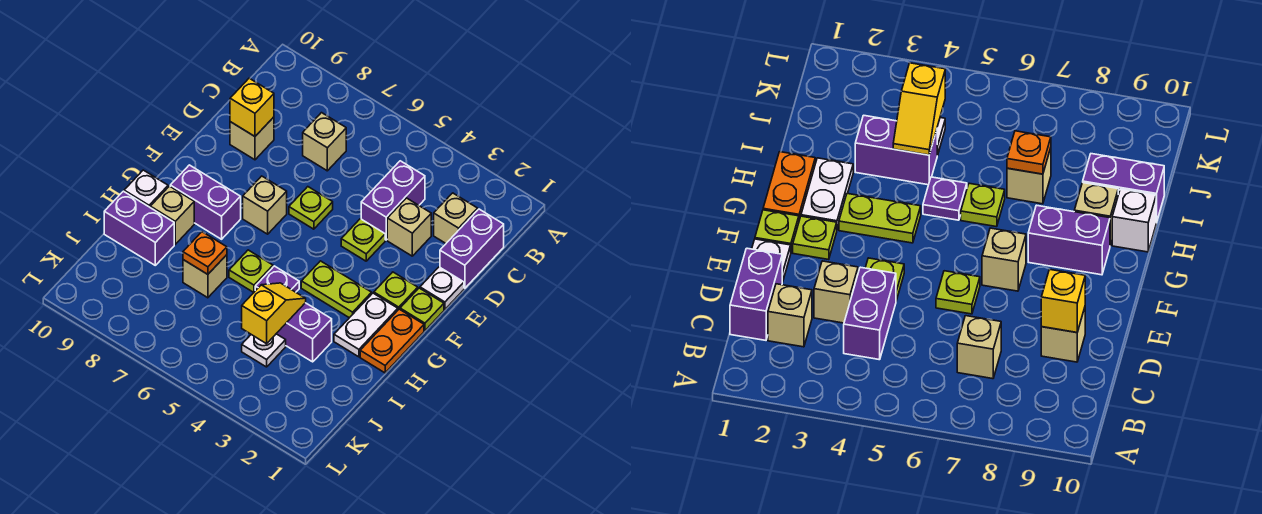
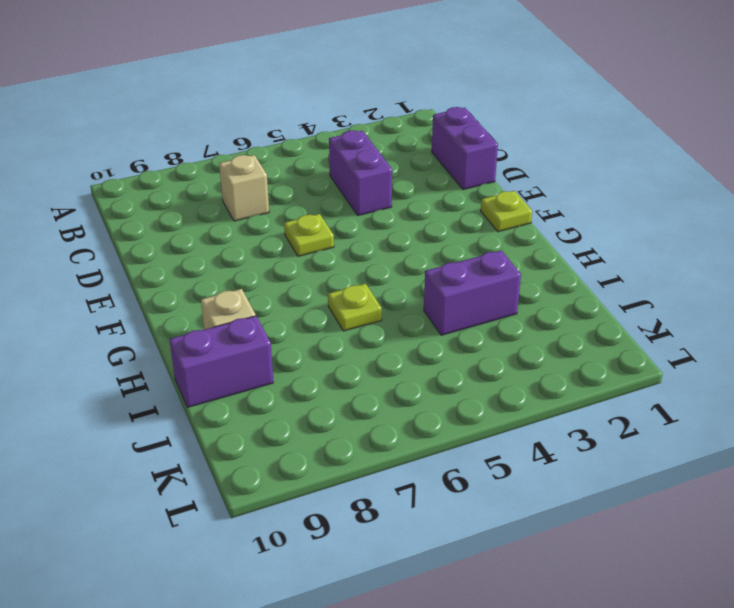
none -> tan 1x1 brick [434,193,478,243]
none -> tan 1x1 brick [387,198,431,256]
none -> tan 1x1 brick [230,117,274,160]

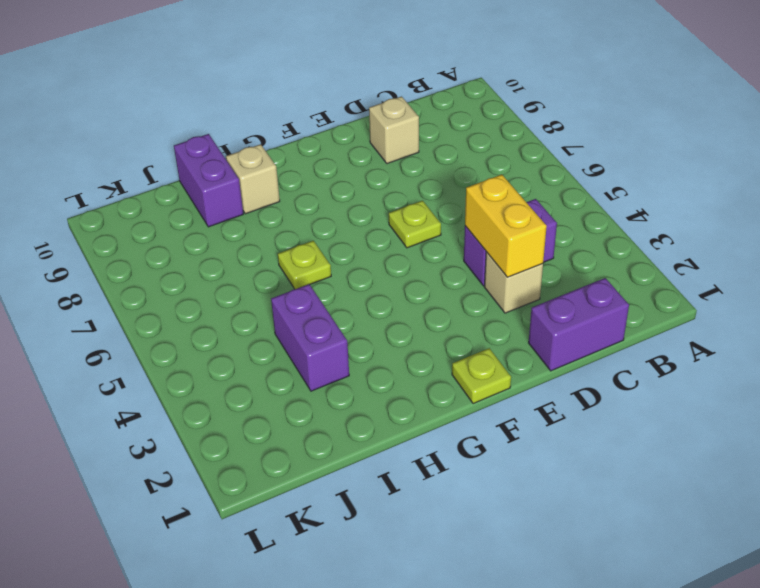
yellow 1x2 brick [465,175,547,277] -> none
none -> tan 1x1 brick [434,193,478,243]
none -> tan 1x1 brick [303,113,346,171]
none -> white 1x1 plate [420,267,464,309]

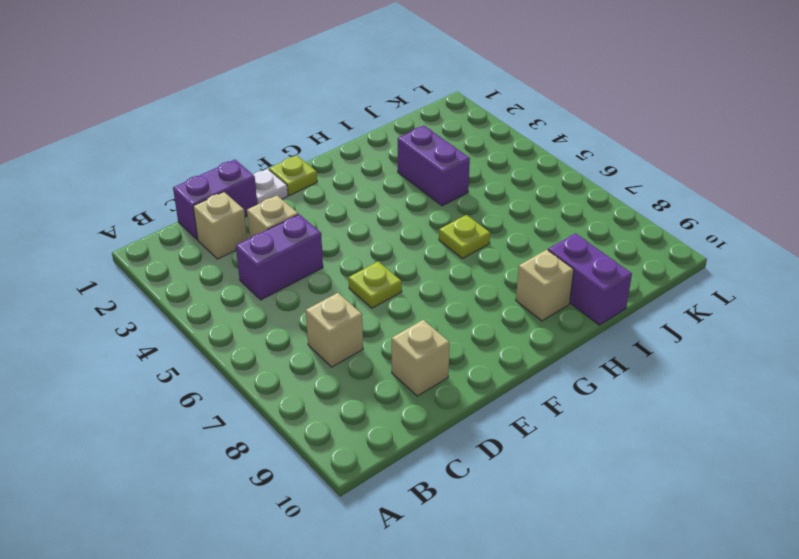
none -> lime 1x1 plate [341,219,385,261]
none -> lime 1x1 plate [374,272,418,310]
none -> tan 1x1 brick [243,176,287,234]

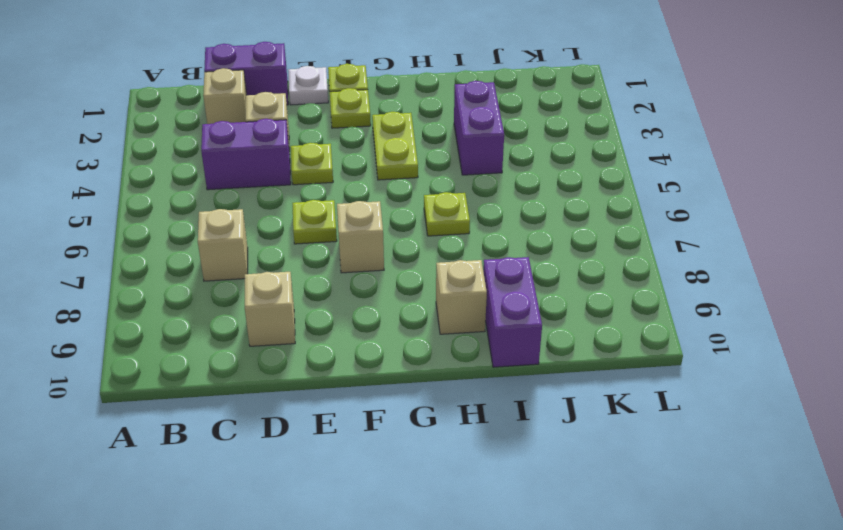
none -> orange 1x2 plate [360,309,424,373]
none -> white 1x2 plate [334,293,398,357]
none -> purple 1x2 brick [170,165,241,239]

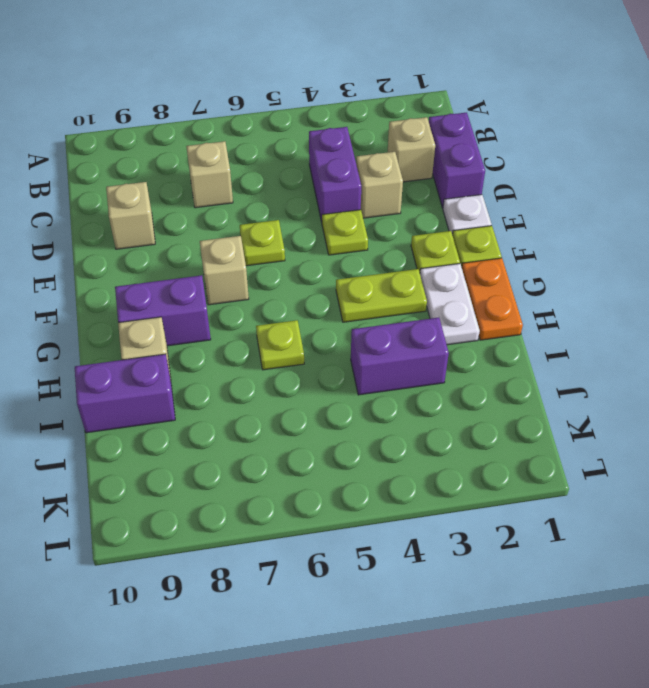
none -> purple 1x1 plate [255,266,299,292]
none -> white 1x1 brick [124,170,168,207]
none -> tan 1x1 brick [183,255,227,298]

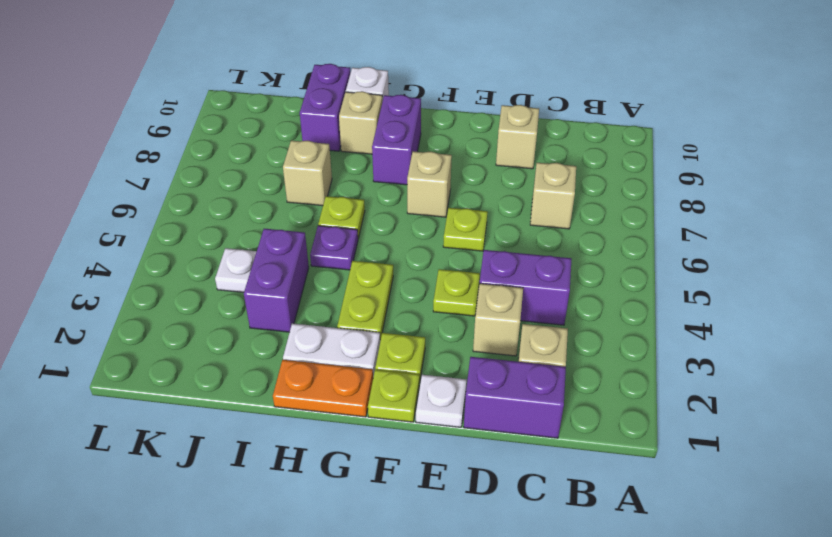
none -> yellow 1x1 brick [230,78,274,136]
none -> yellow 1x2 slope [242,283,306,344]
none -> orange 1x1 plate [183,232,227,274]

